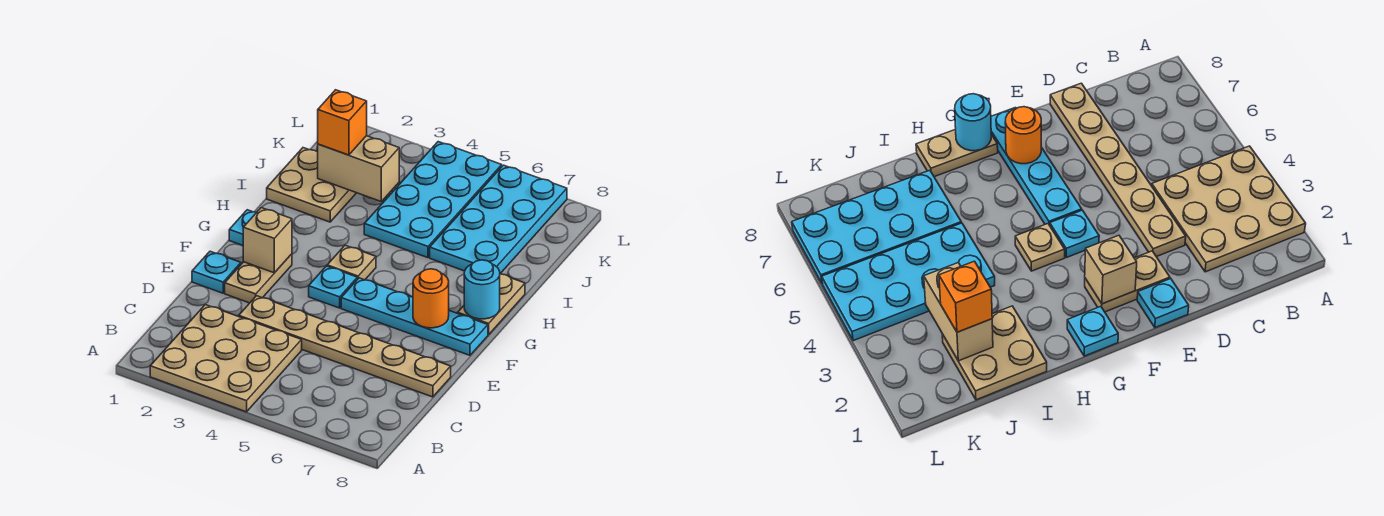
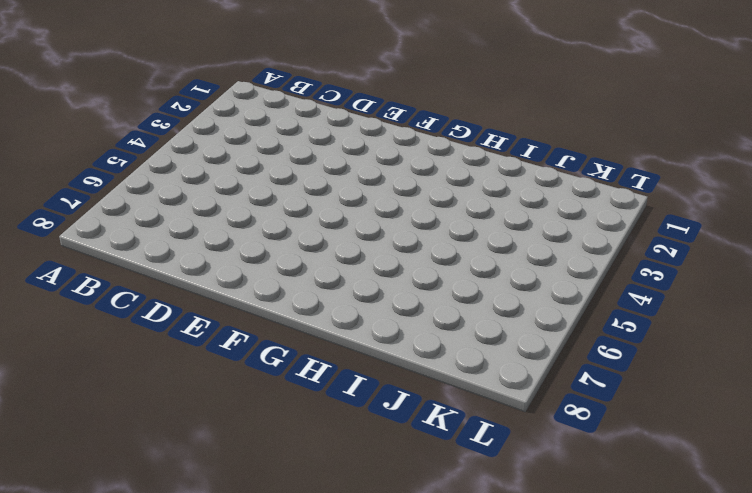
none -> tan 3x3 plate [150,305,302,412]
none -> tan 1x6 plate [239,296,451,397]
none -> cyan 1x1 plate [192,251,241,293]

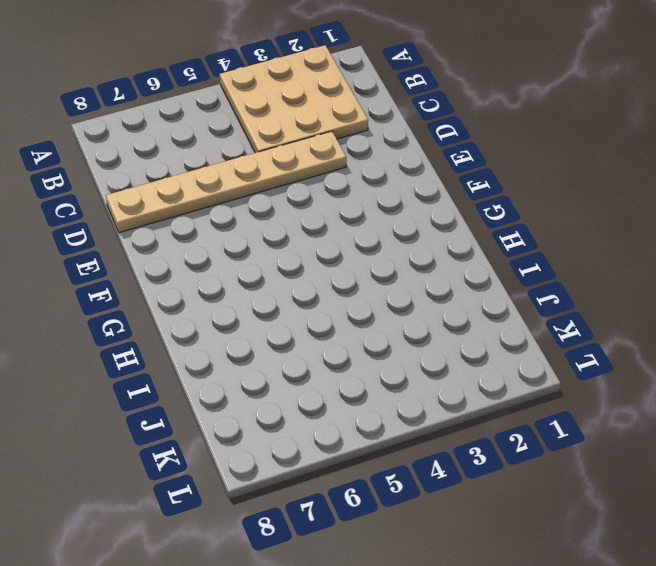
none -> cyan 1x1 plate [192,251,241,293]
none -> tan 1x2 plate [225,254,292,303]
none -> cyan 1x1 plate [309,266,357,308]

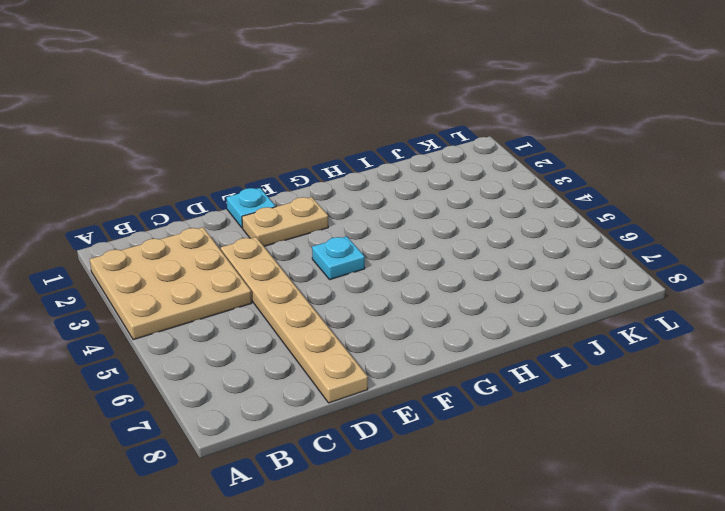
none -> cyan 1x4 plate [341,278,488,355]
none -> cyan 1x1 plate [229,210,257,245]
none -> tan 1x1 plate [327,245,376,280]

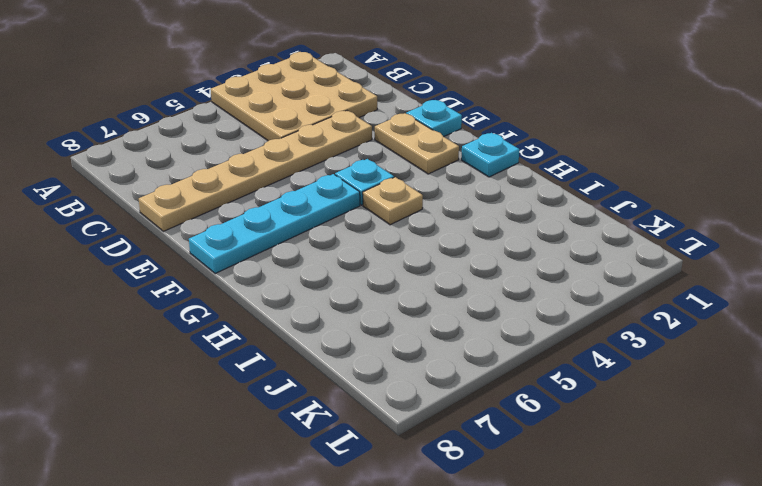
none -> tan 1x2 plate [458,274,525,335]
none -> tan 2x2 plate [267,148,356,222]
none -> cyan 2x4 plate [364,142,502,258]

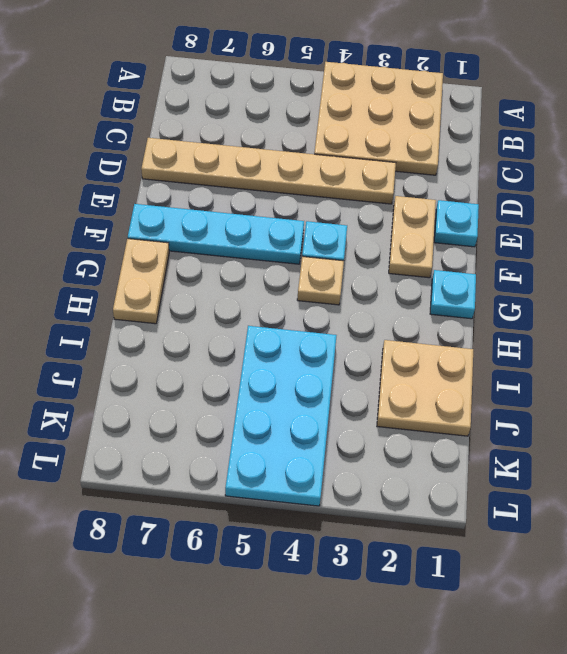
none -> cyan 2x4 plate [430,165,567,274]
none -> tan 1x1 brick [243,208,292,273]
none -> orange 1x1 round brick [413,269,449,328]

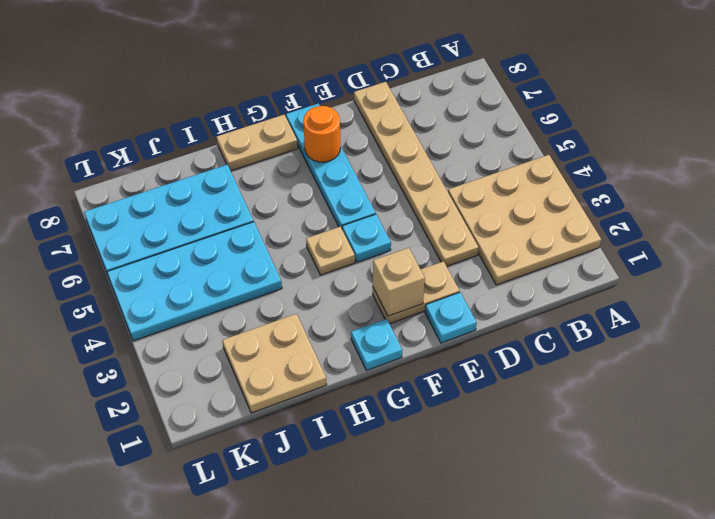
none -> cyan 1x1 round brick [464,260,500,319]
none -> tan 1x2 brick [318,136,399,201]
none -> orange 1x1 brick [318,90,367,155]

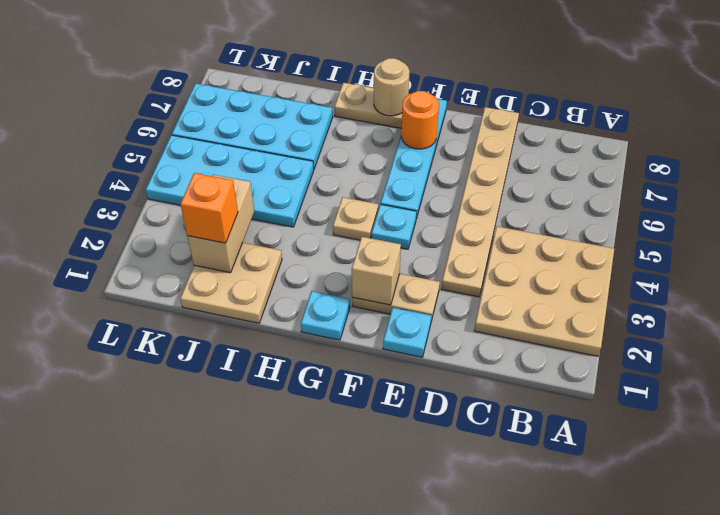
tan 1x1 round brick [374,58,410,116] -> cyan 1x1 round brick [464,260,500,319]

